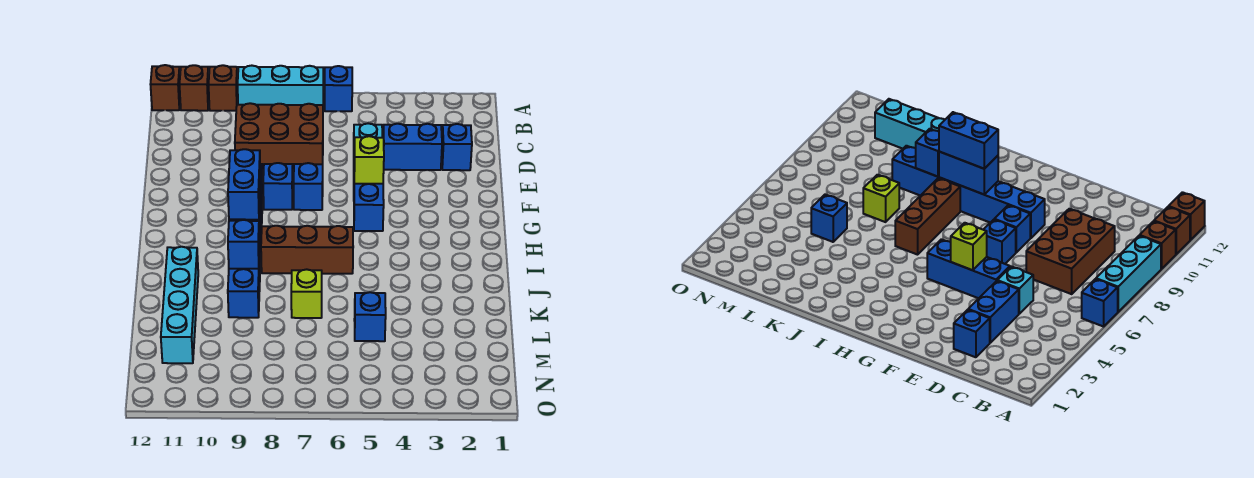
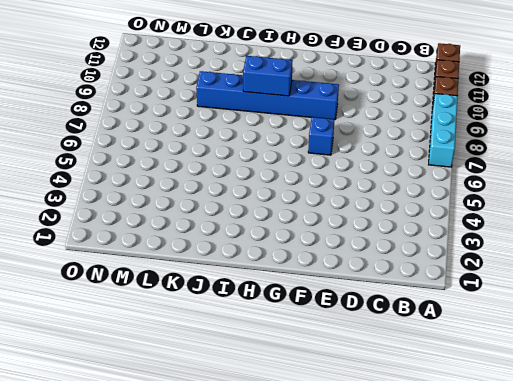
none -> blue 1x1 brick [325,66,352,111]
none -> brown 2x3 brick [235,103,323,169]
none -> blue 1x1 brick [442,124,472,170]

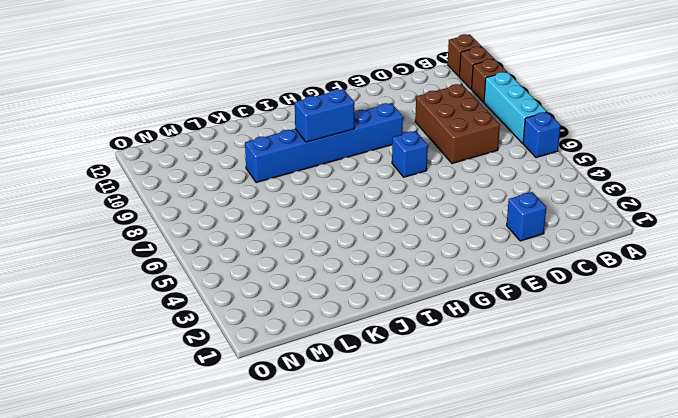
none -> blue 1x2 brick [383,124,442,170]
none -> cyan 1x1 brick [354,123,382,144]
none -> blue 1x3 brick [354,144,384,231]

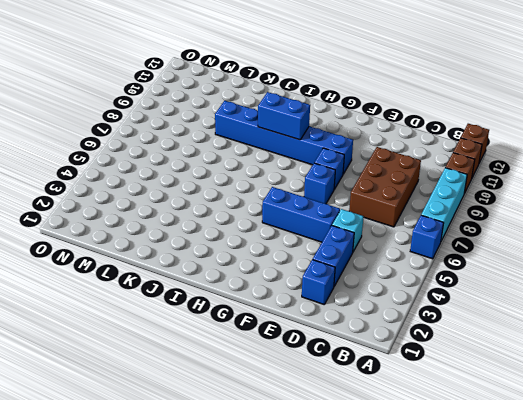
none -> brown 1x3 brick [261,226,353,274]
none -> cyan 1x4 brick [161,247,198,363]
none -> lime 1x1 brick [291,269,322,318]

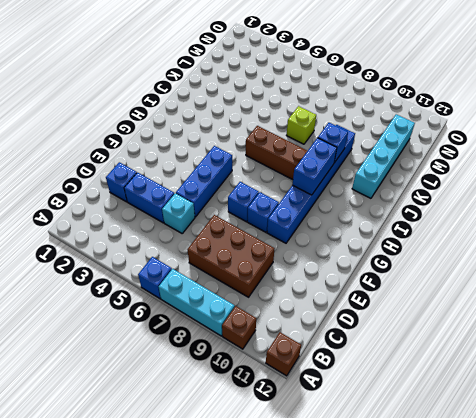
none -> brown 1x1 brick [180,65,209,111]
none -> blue 1x1 brick [354,292,386,341]
none -> lime 1x1 brick [354,136,384,184]

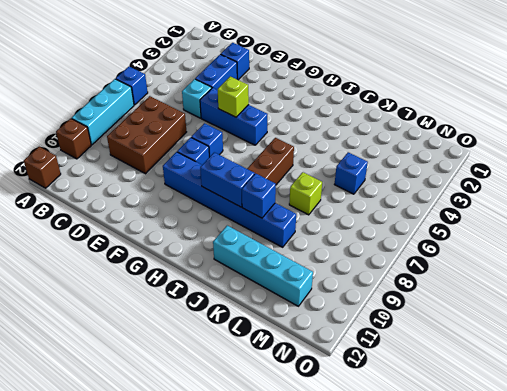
none -> brown 1x1 brick [180,65,209,111]
none -> blue 1x2 brick [228,149,260,220]

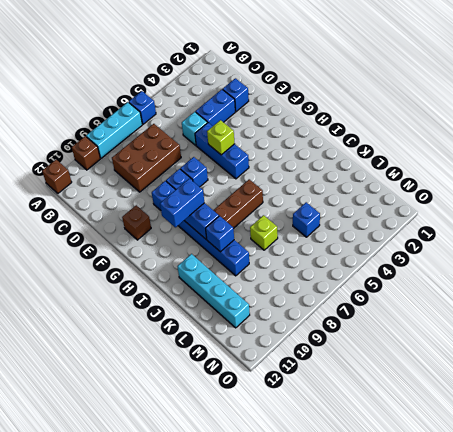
brown 1x1 brick [122,205,151,240] -> brown 1x1 brick moved to [180,65,209,111]
blue 1x2 brick [160,178,204,227] -> blue 1x2 brick turned to [228,149,260,220]

